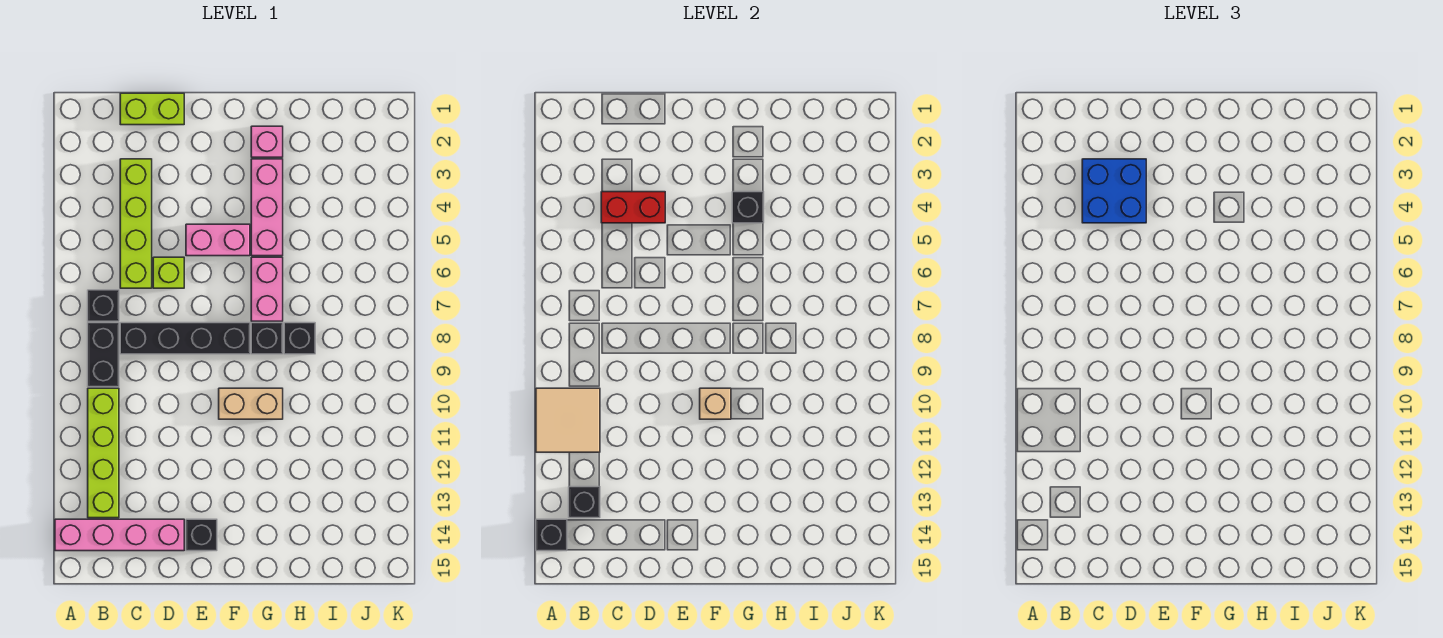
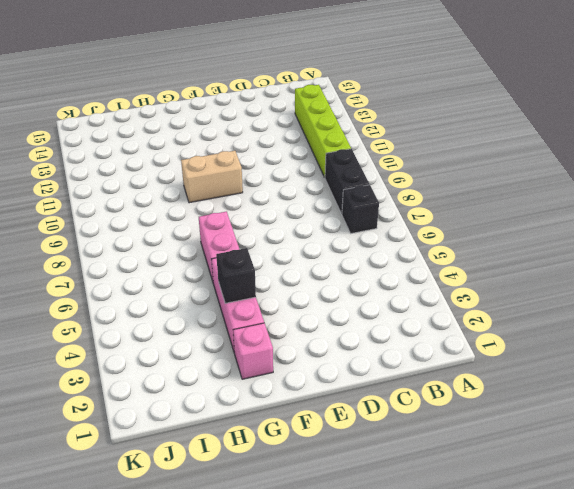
none -> pink 1x4 brick [55,519,184,551]
none -> lime 1x2 brick [120,93,184,125]
none -> lime 1x4 brick [120,159,152,288]

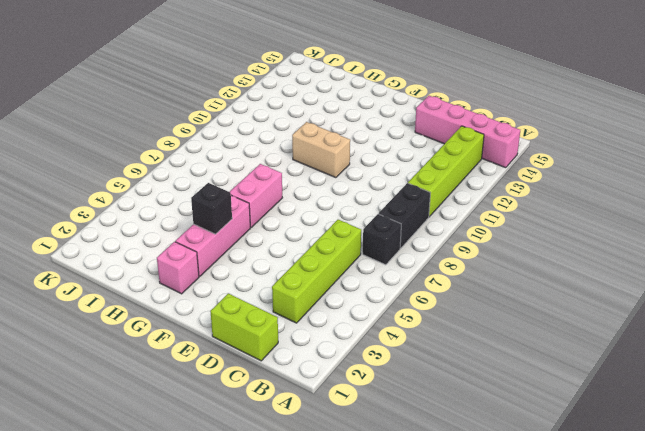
none -> black 1x4 brick [120,323,250,354]
none -> lime 1x1 brick [153,257,184,288]
none -> pink 1x2 brick [186,224,250,256]

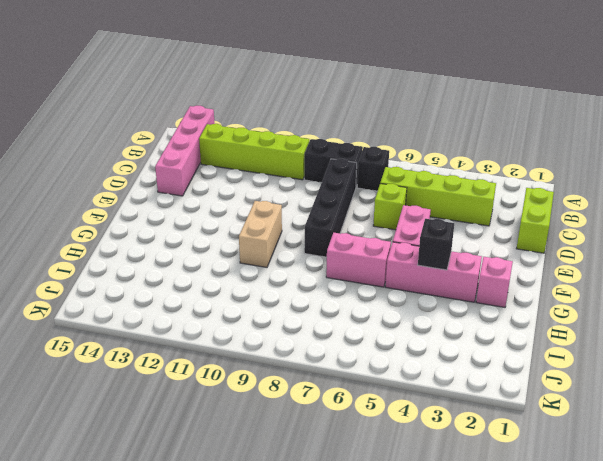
none -> black 1x1 brick [186,519,217,551]
none -> black 1x1 brick [251,323,283,354]
none -> black 1x1 brick [284,323,315,354]

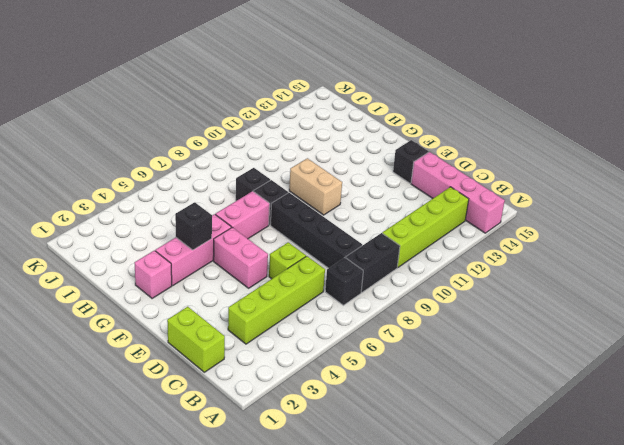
none -> tan 2x2 tile [536,388,600,452]
none -> black 1x1 brick [536,519,567,551]
none -> black 1x1 brick [569,487,600,518]

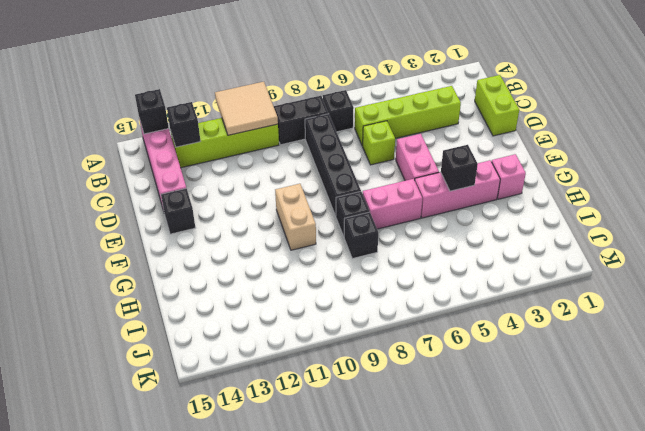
none -> red 1x2 brick [601,192,665,223]
none -> tan 1x1 brick [700,388,731,419]
none -> blue 2x2 brick [1082,159,1146,223]

